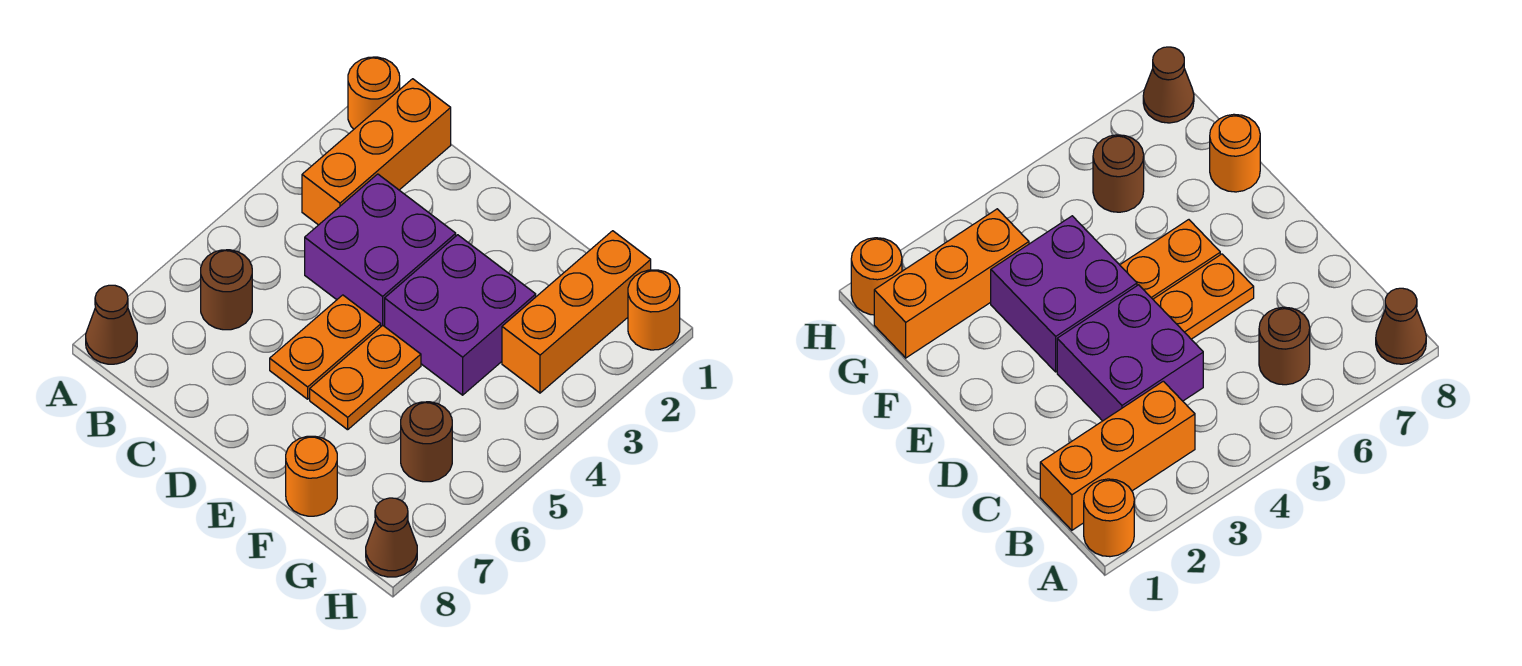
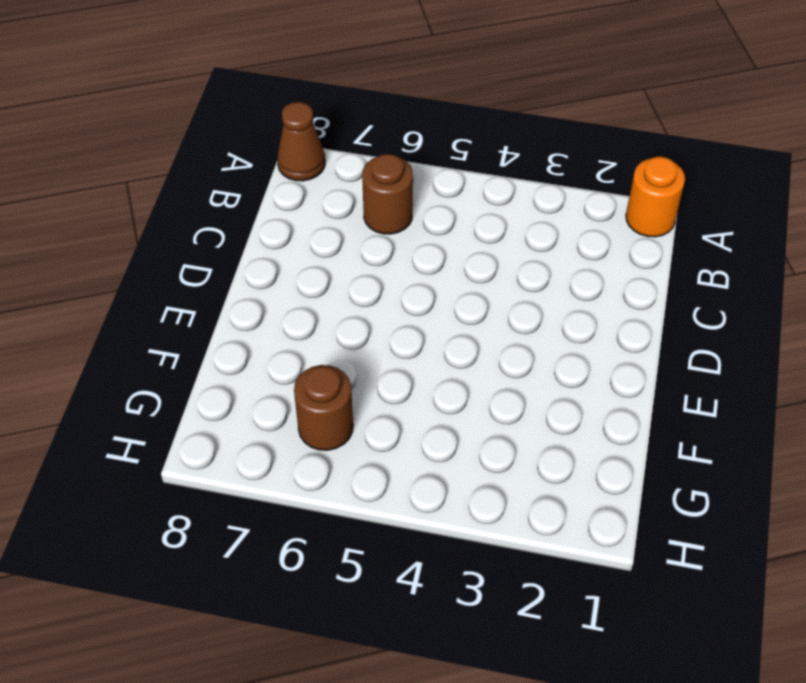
none -> orange 1x3 brick [302,79,451,225]
none -> purple 2x2 brick [305,174,456,326]
none -> orange 1x2 plate [270,295,381,399]

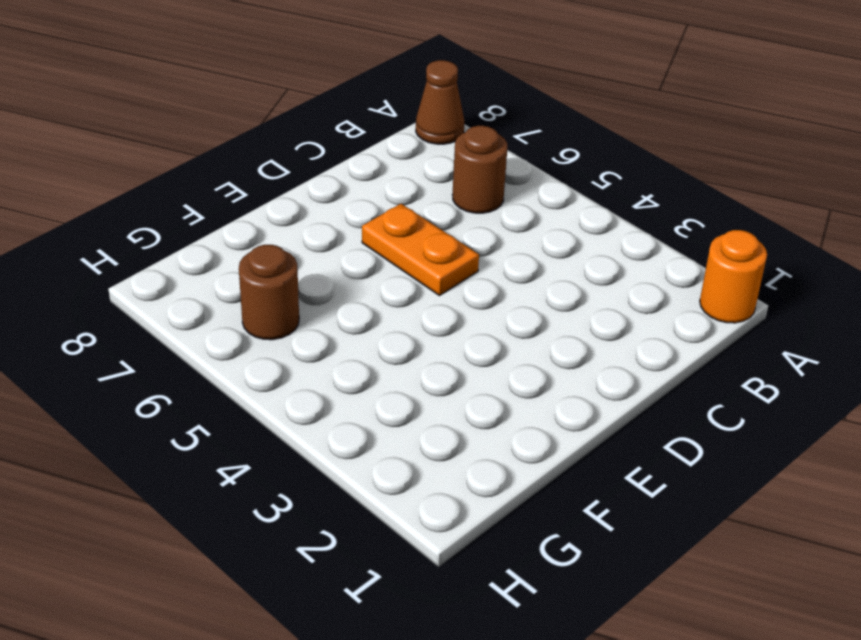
none -> orange 1x3 brick [302,79,451,225]
none -> purple 2x2 brick [305,174,456,326]
none -> purple 2x2 brick [385,235,536,395]

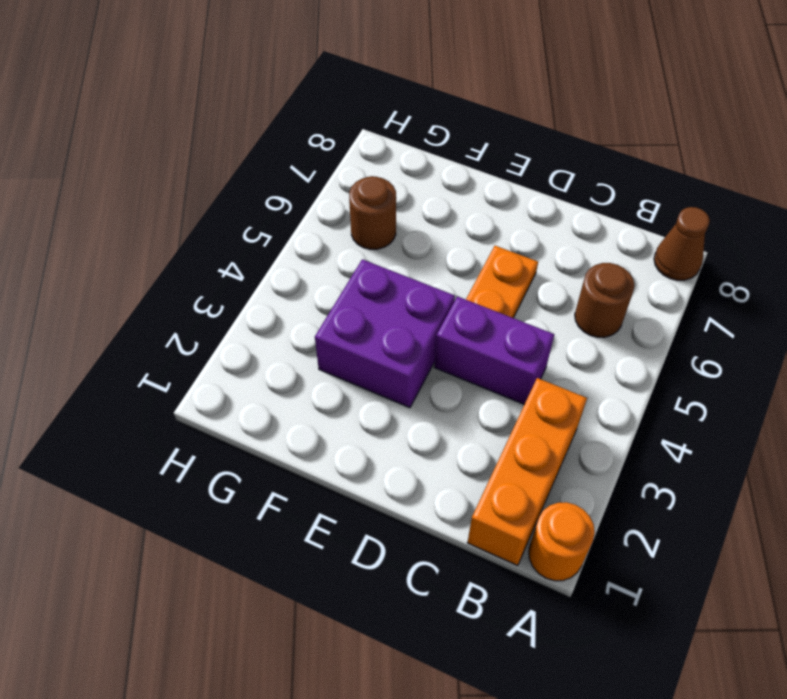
purple 1x2 brick [434,297,554,404] -> purple 2x2 brick [305,174,456,326]
none -> orange 1x2 plate [310,325,421,430]
none -> orange 1x1 round brick [286,436,337,516]
none -> orange 1x3 brick [502,231,651,393]

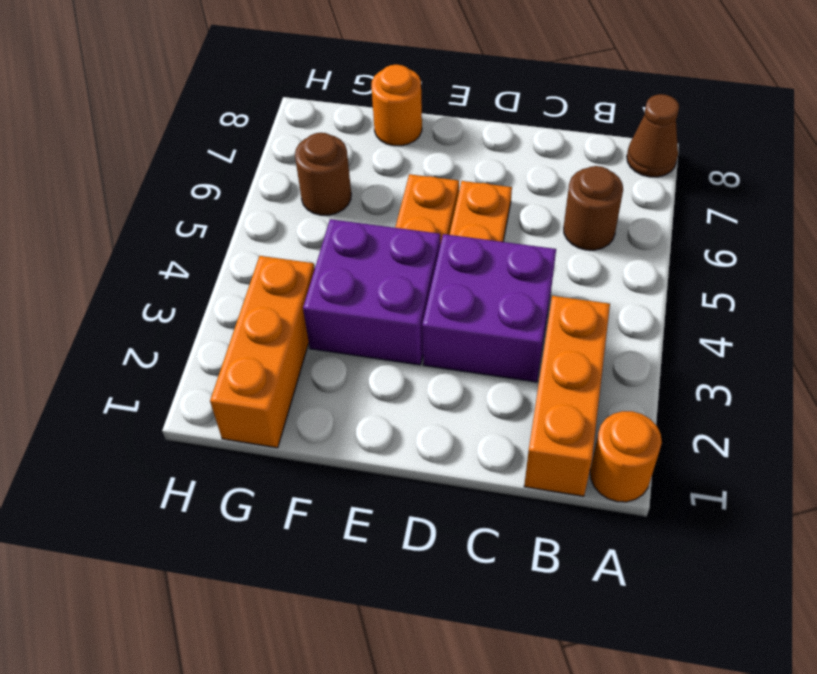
none -> orange 1x1 round brick [628,270,680,350]
none -> brown 1x1 cone [366,498,417,577]

